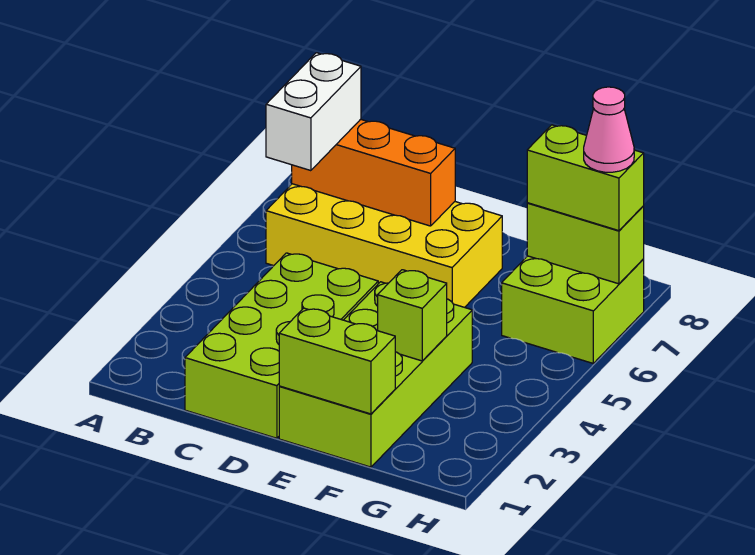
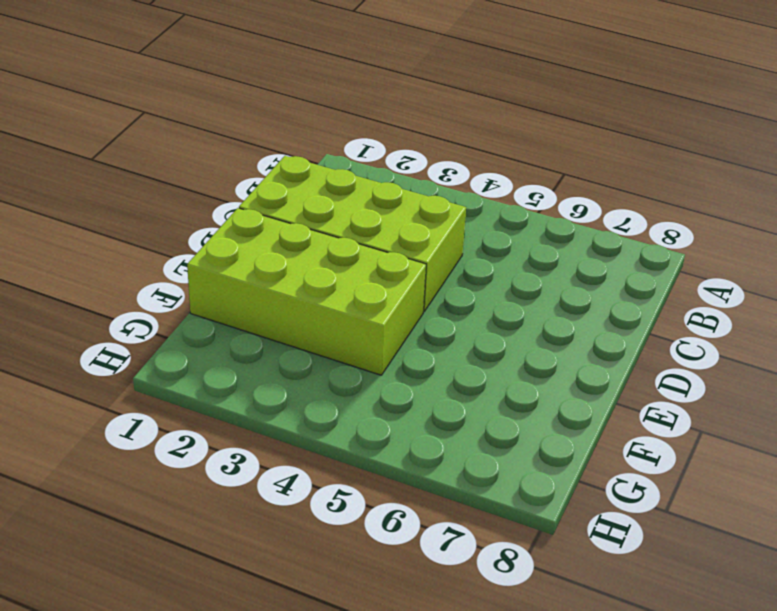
none -> yellow 2x4 brick [266,184,502,307]
none -> lime 2x2 brick [502,256,644,363]

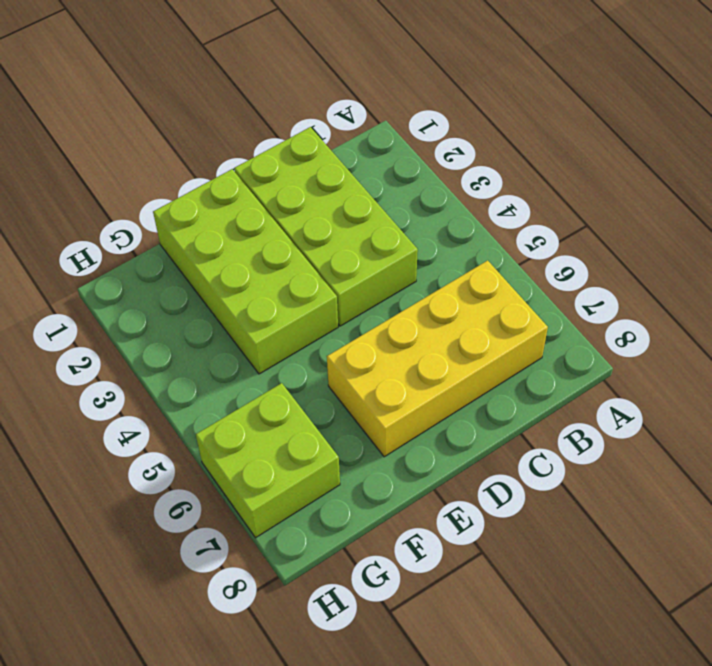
none -> orange 1x3 brick [292,119,455,226]
none -> lime 1x2 brick [279,308,395,414]

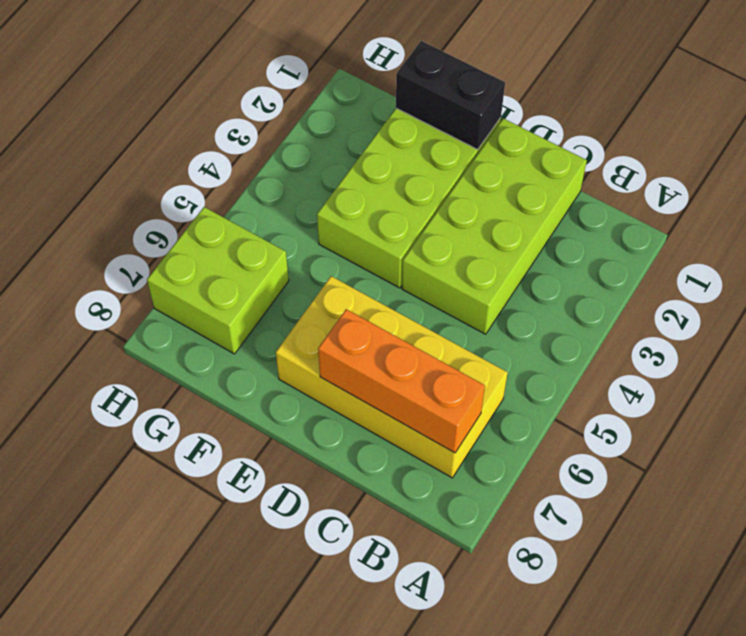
black 1x2 brick [396,41,505,150] -> lime 1x2 brick [279,308,395,414]
none -> lime 1x1 brick [378,270,447,361]
none -> lime 1x2 brick [527,203,644,284]

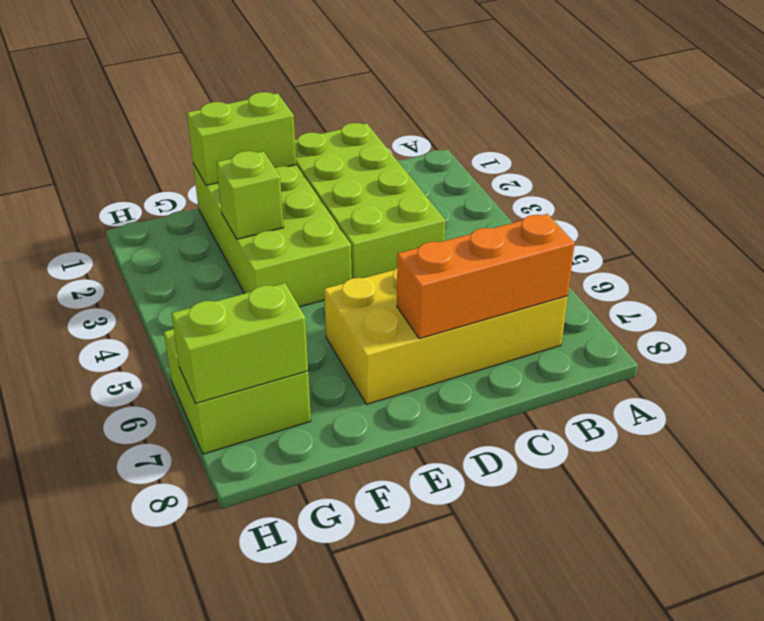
none -> white 1x2 brick [266,53,361,171]
none -> lime 1x2 brick [527,125,644,231]

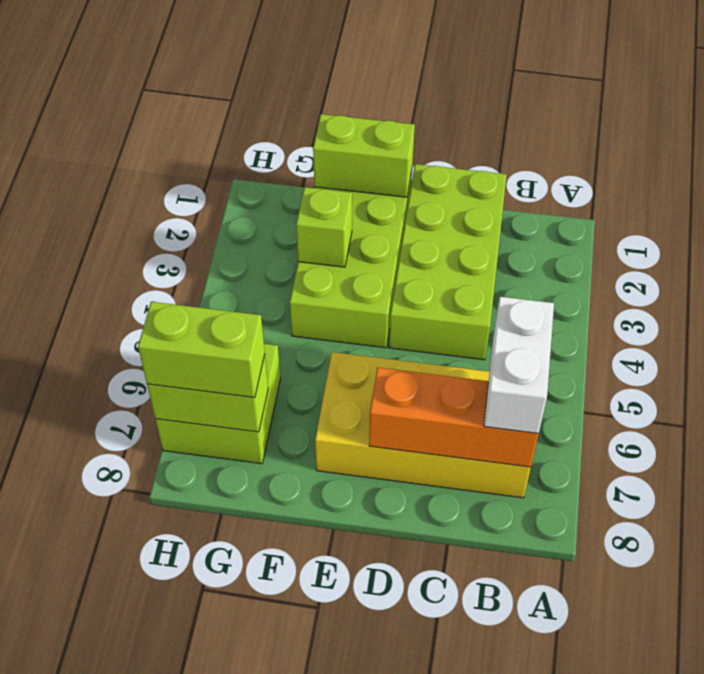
none -> pink 1x1 cone [584,87,634,172]

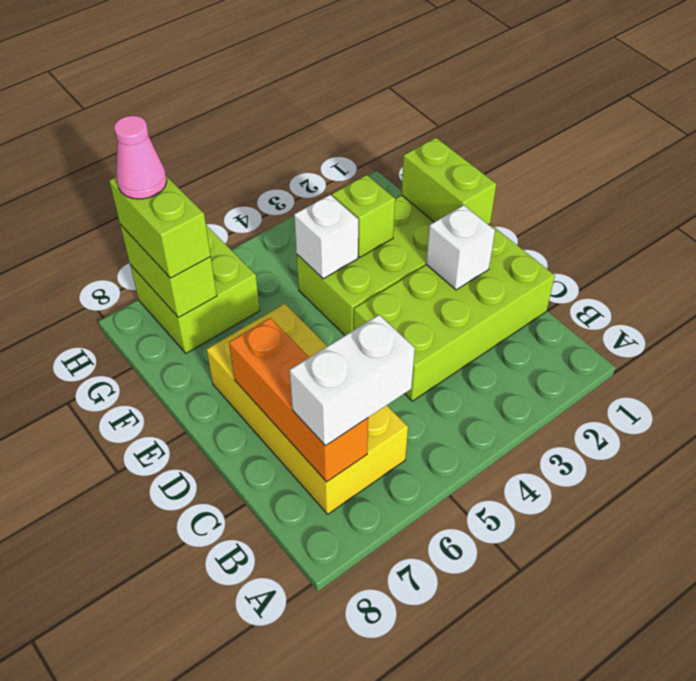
white 1x1 brick [426,205,495,290] -> none
white 1x1 brick [294,195,358,279] -> none

